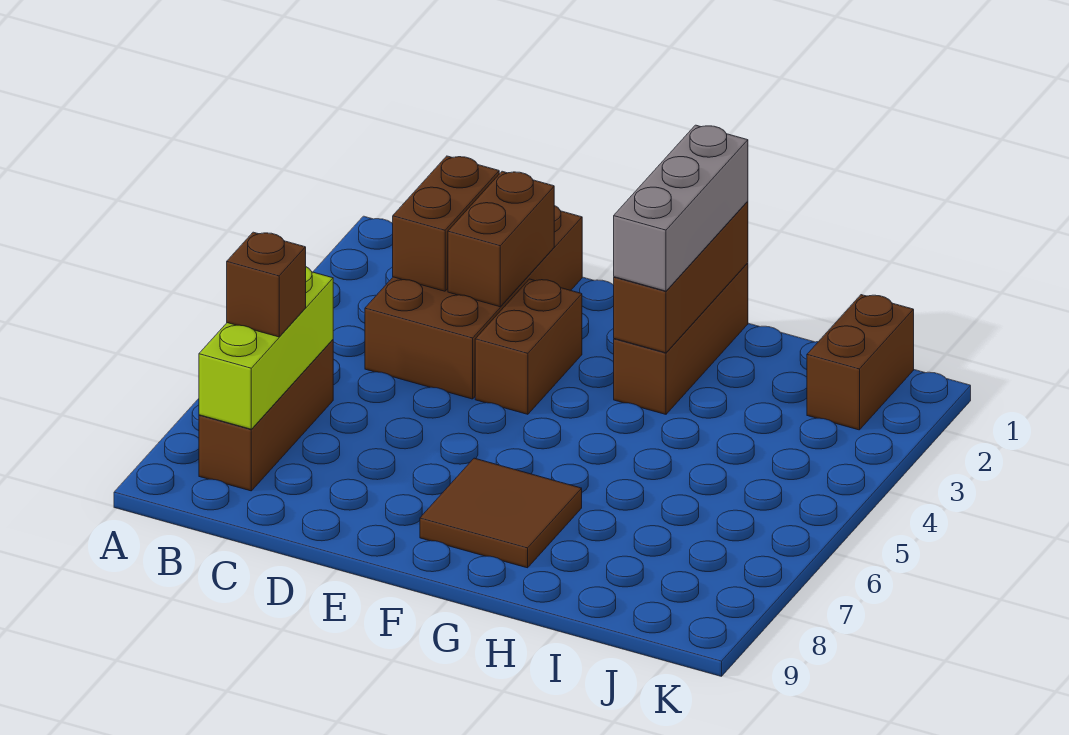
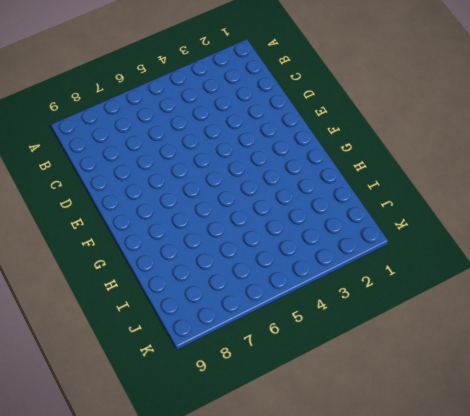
none -> brown 1x3 brick [199,340,333,491]
none -> brown 2x4 brick [365,206,582,399]
none -> brown 1x2 brick [475,279,582,414]

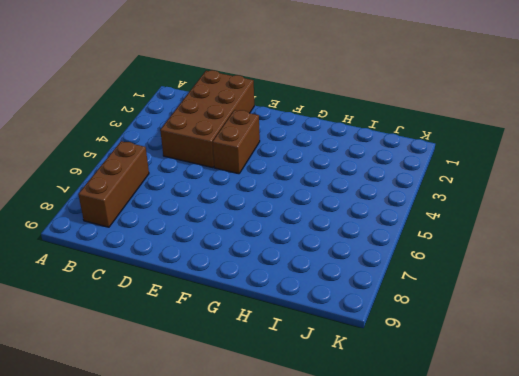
none -> brown 2x2 tile [420,458,582,568]
none -> brown 1x3 brick [614,263,748,414]
none -> brown 1x2 brick [807,295,914,430]

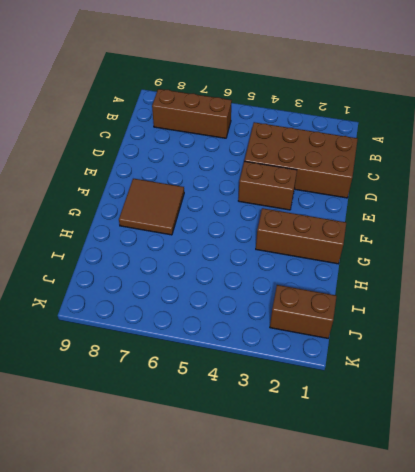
none -> lime 1x3 brick [199,267,333,429]
none -> brown 1x2 brick [393,156,499,291]
none -> brown 1x2 brick [448,171,554,307]

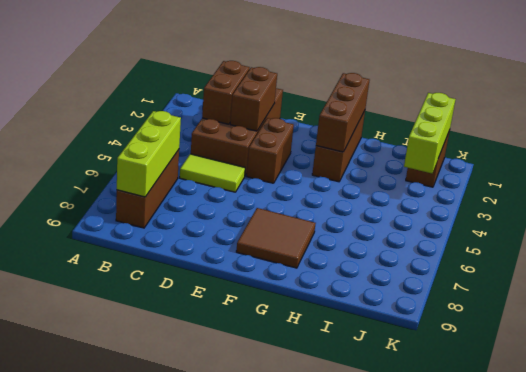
lime 1x2 tile [180,154,245,192] -> none
lime 1x3 brick [404,93,455,173] -> none
none -> brown 1x1 brick [227,232,306,337]
none -> grey 1x3 brick [614,125,748,291]

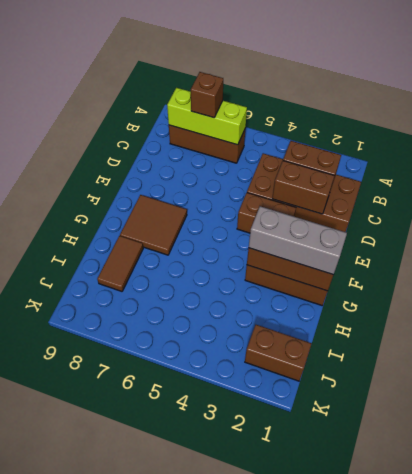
brown 1x2 tile [97,236,143,291] -> none

